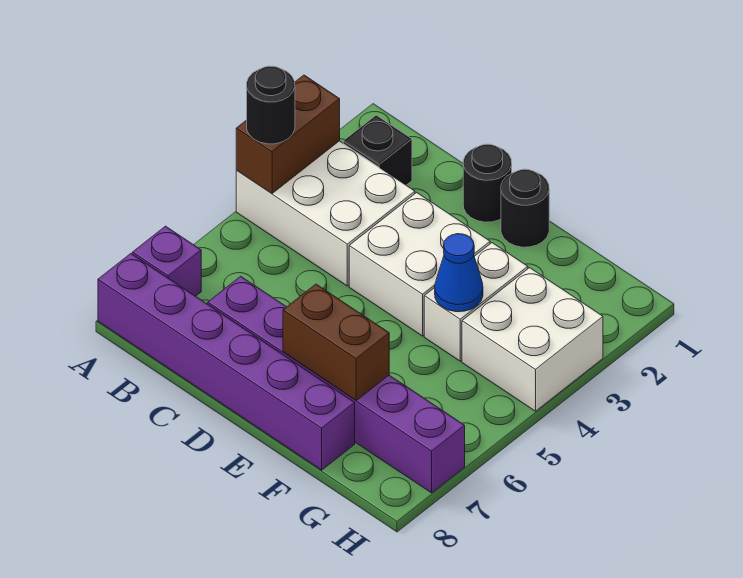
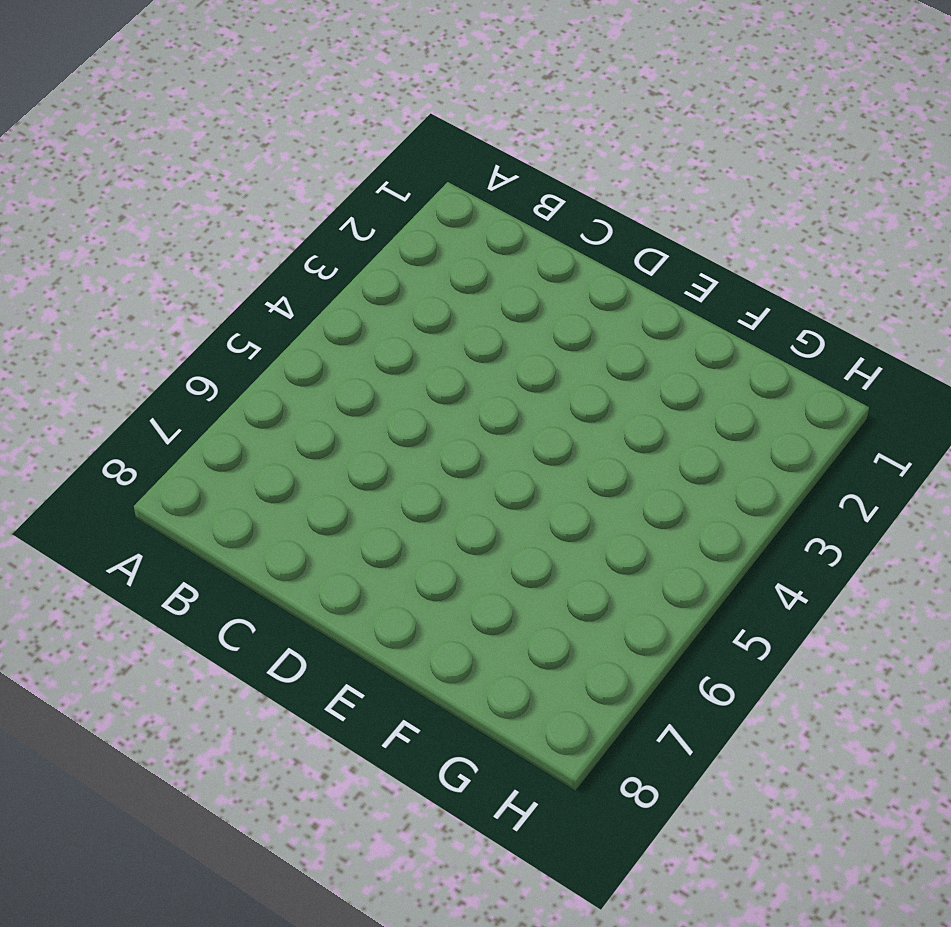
none -> white 2x3 brick [236,141,415,286]
none -> purple 1x1 brick [132,226,201,296]
none -> purple 1x6 brick [98,254,355,470]

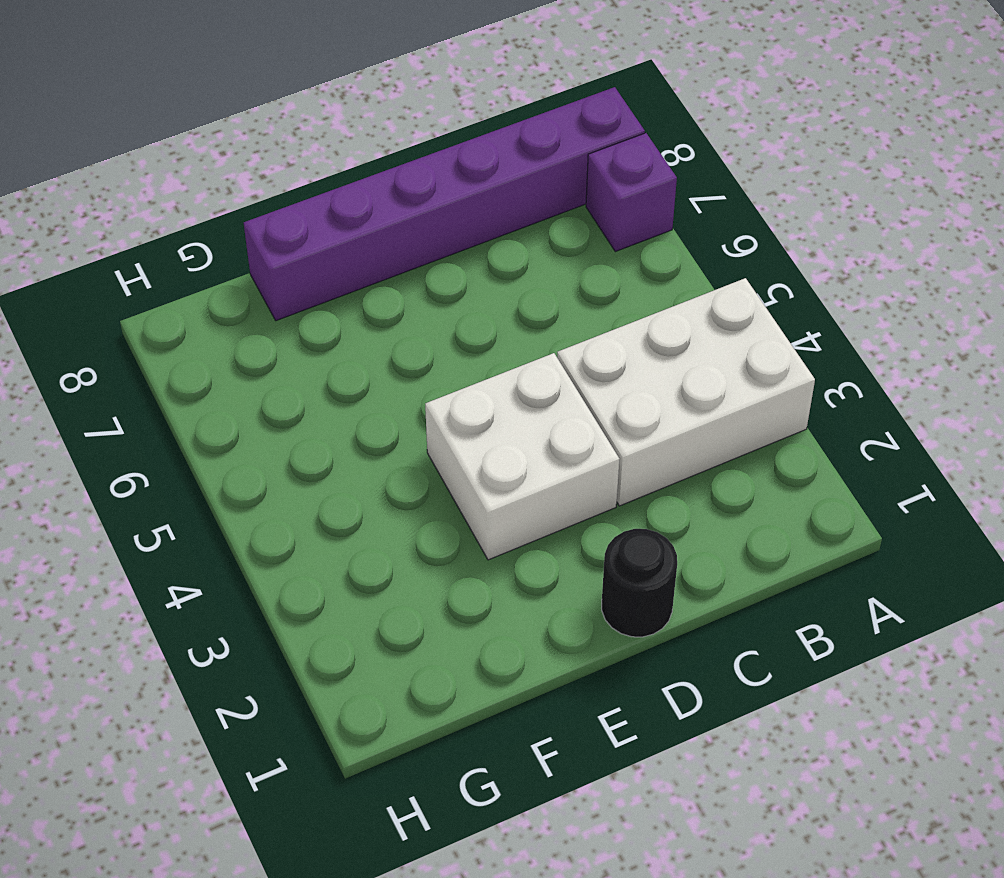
none -> black 1x1 brick [343,115,412,185]
none -> purple 1x6 brick [208,276,465,493]
none -> black 1x1 round brick [501,169,549,247]

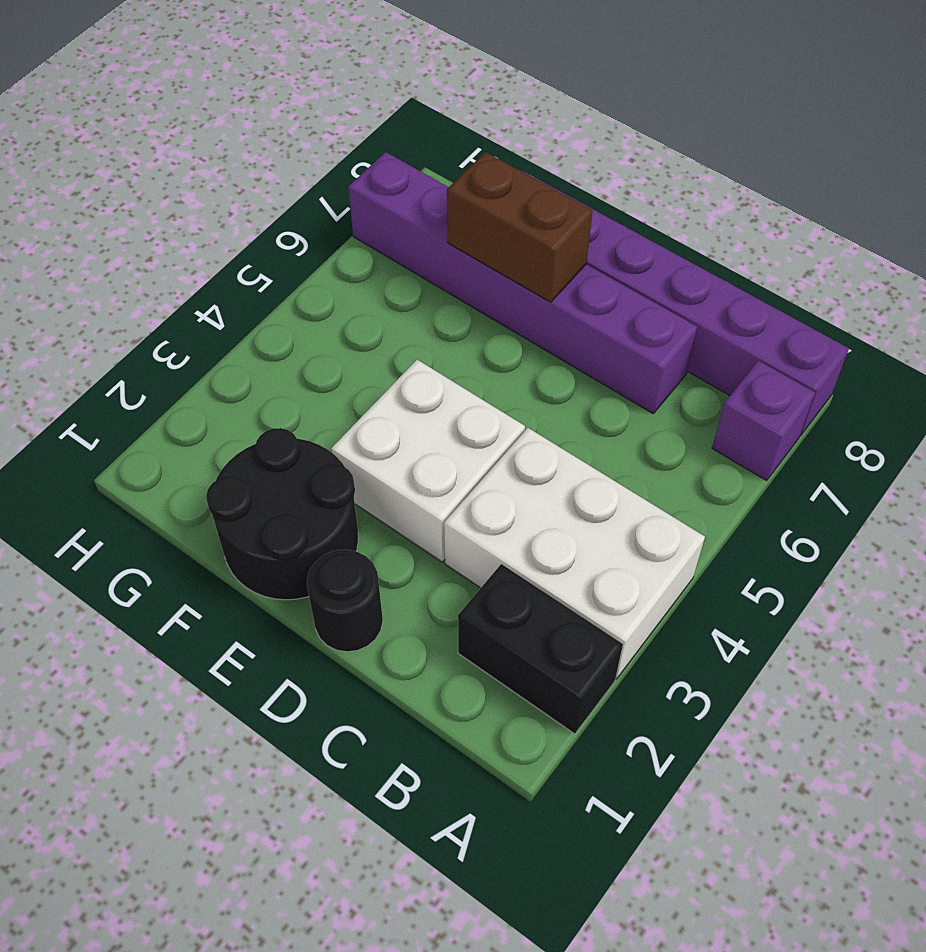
black 1x2 brick [458,564,623,734] -> black 1x1 brick [343,115,412,185]
black 2x2 round brick [206,428,358,600] -> black 1x1 round brick [501,169,549,247]
none -> white 1x2 brick [424,243,528,361]
none -> white 2x2 brick [462,268,603,411]
none -> brown 1x2 brick [236,75,340,193]

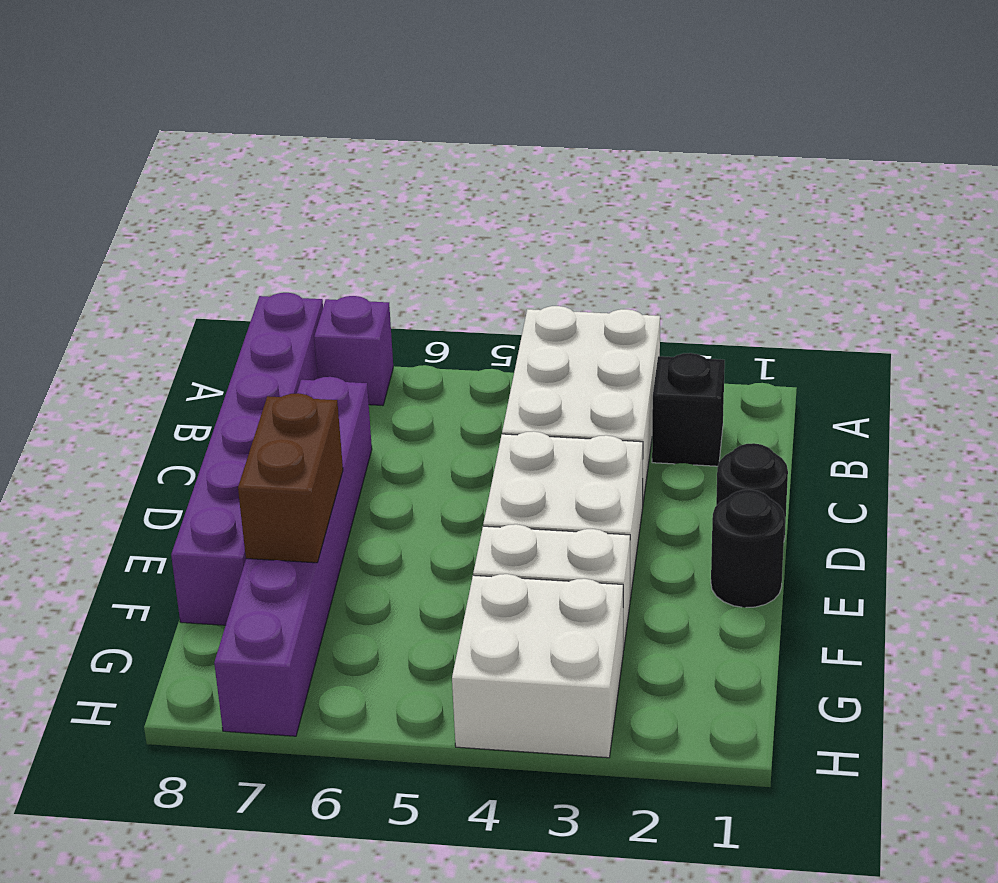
none -> brown 1x2 brick [236,75,340,193]
none -> blue 1x1 cone [435,234,483,312]
none -> black 1x1 round brick [247,66,295,144]

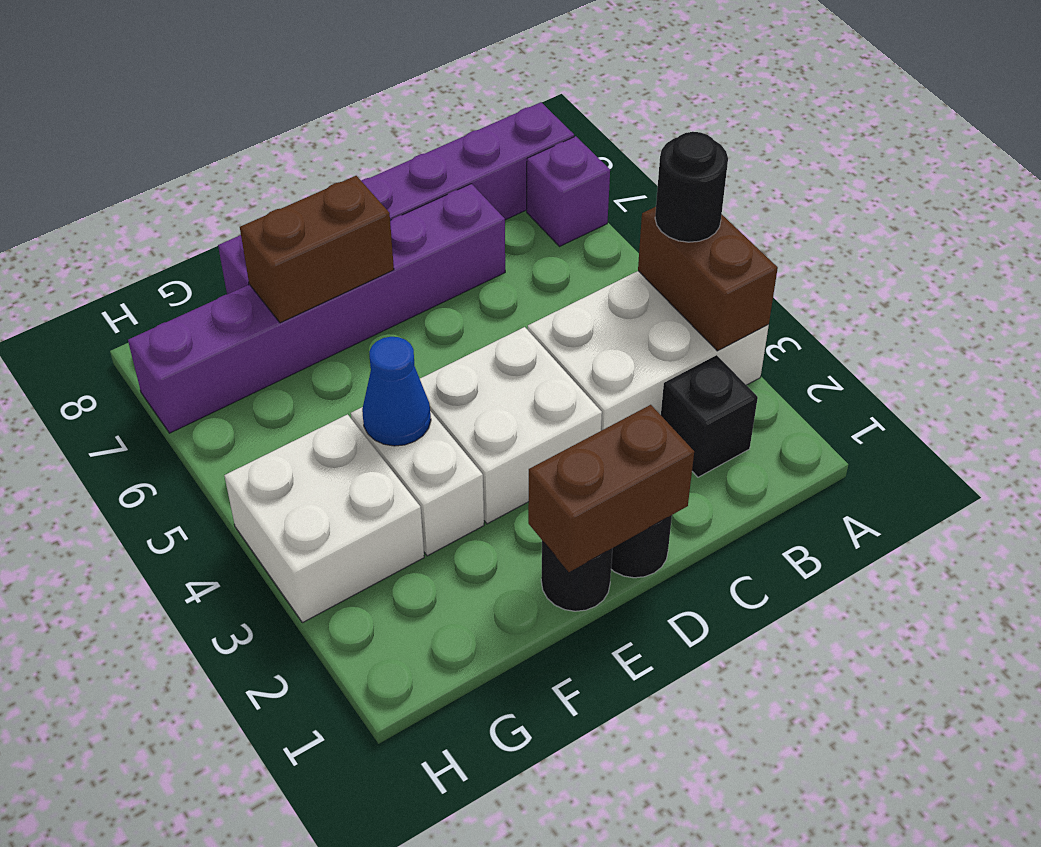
brown 1x2 brick [528,405,694,572] -> none

